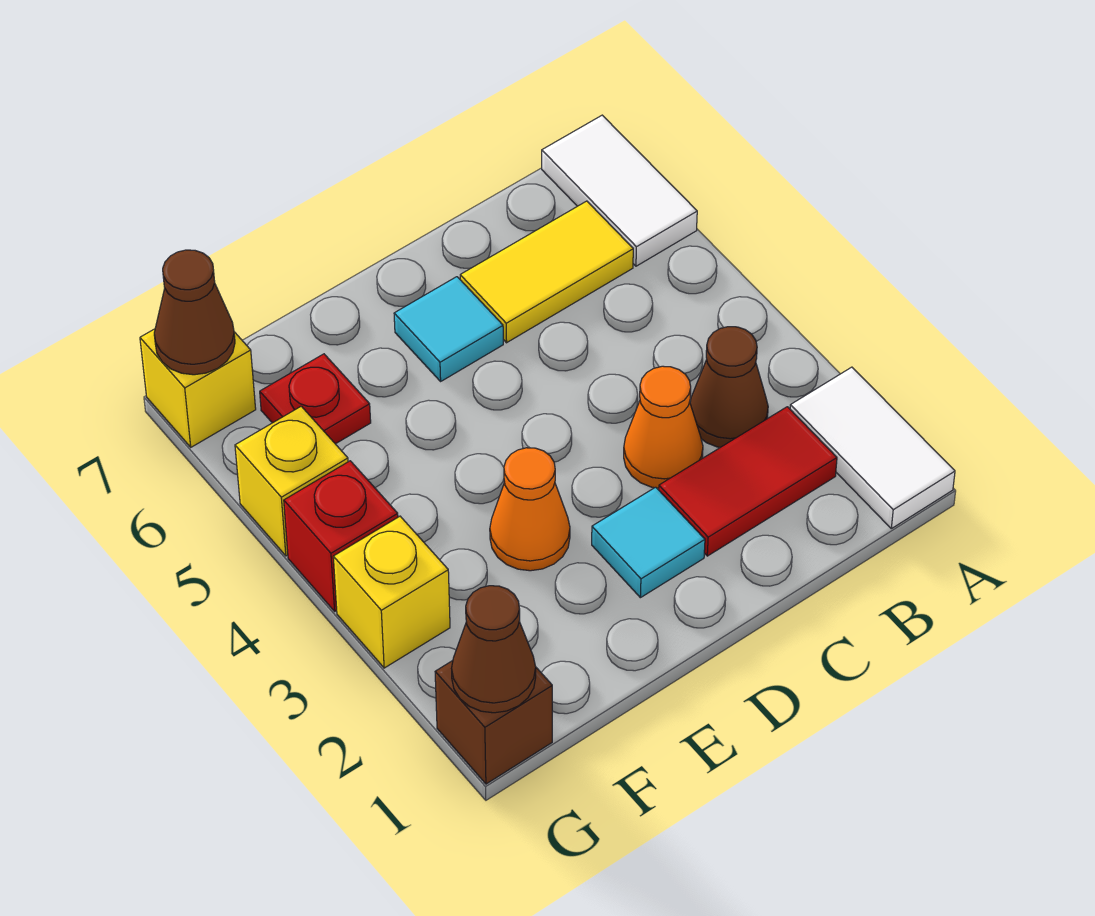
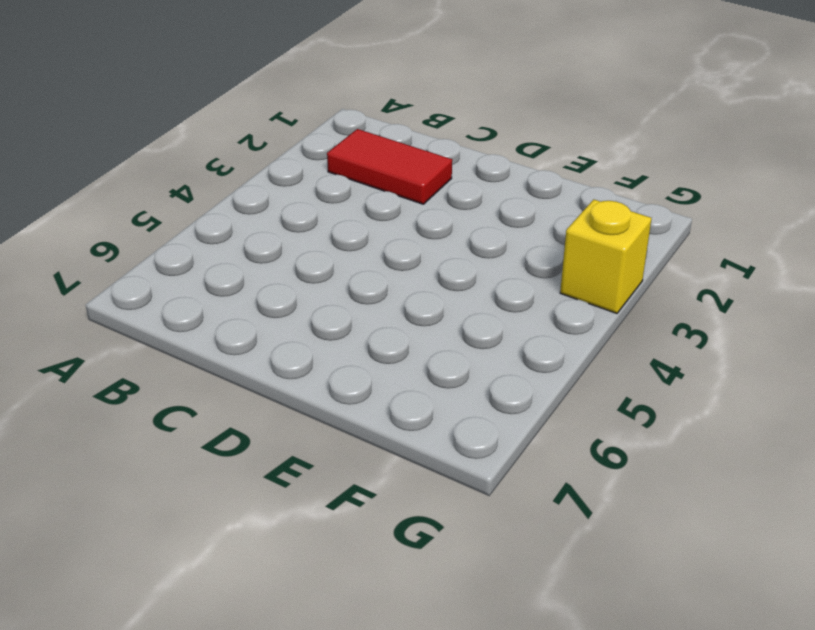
none -> white 1x2 tile [790,367,955,529]
none -> white 1x2 tile [542,115,697,266]
none -> brown 1x1 cone [690,327,768,447]

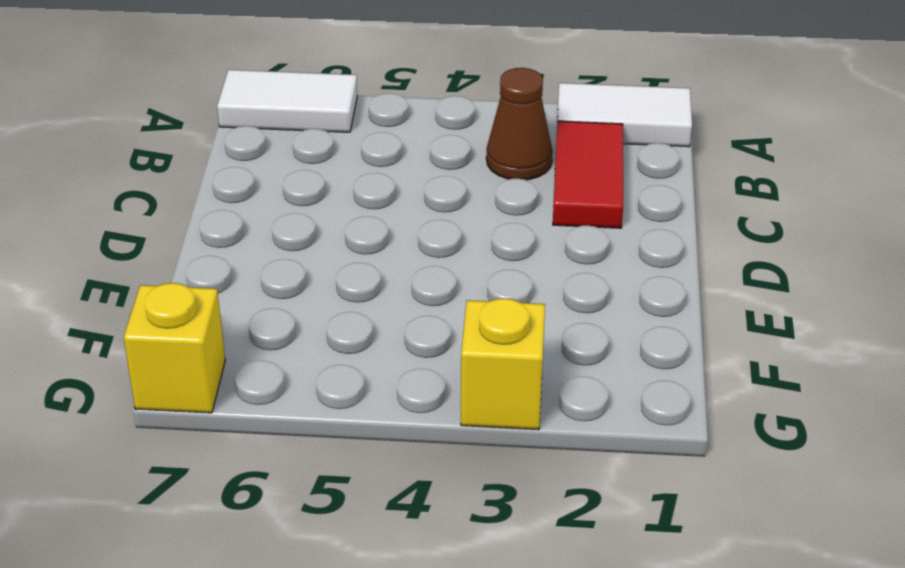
none -> yellow 1x2 tile [460,201,633,343]
none -> orange 1x1 cone [624,366,703,488]
none -> cyan 1x1 tile [592,487,705,598]

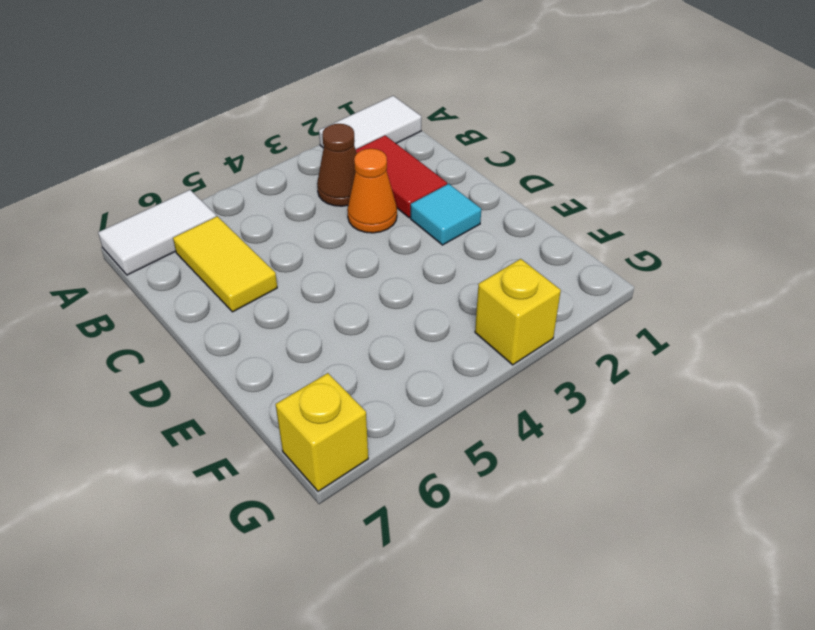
none -> cyan 1x1 tile [394,277,503,381]
none -> orange 1x1 cone [490,448,570,571]
none -> red 1x1 plate [260,354,371,444]

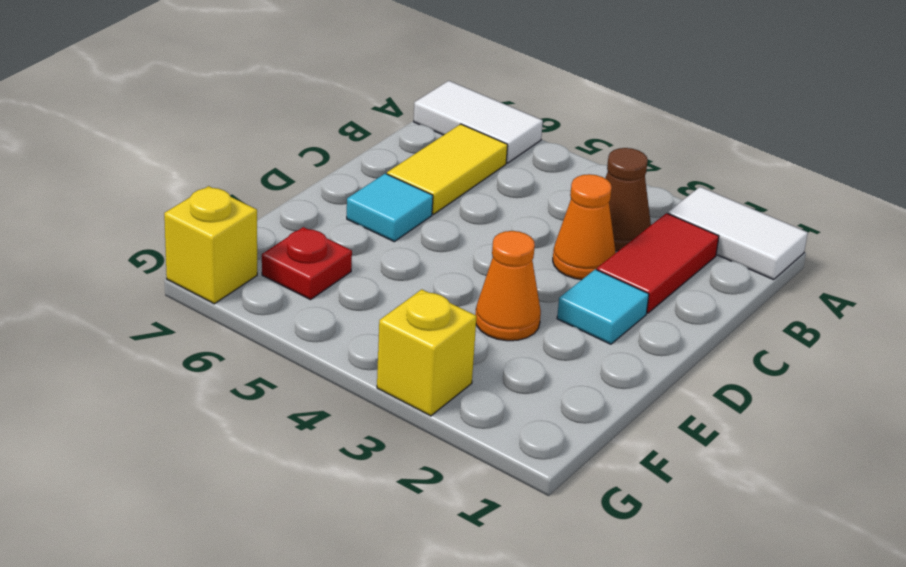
none -> brown 1x1 brick [435,661,552,784]
none -> red 1x1 brick [284,461,398,611]
none -> yellow 1x1 brick [235,406,348,556]

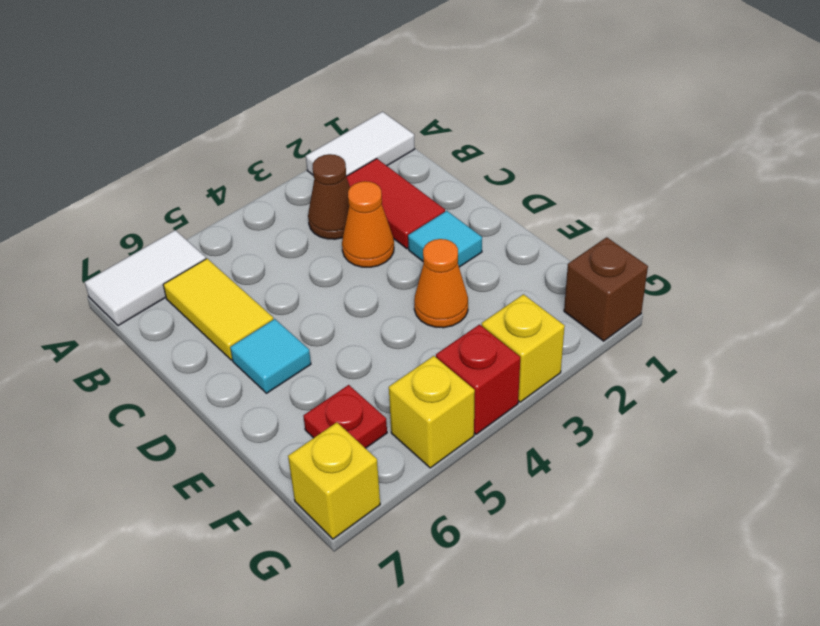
none -> brown 1x1 cone [452,586,536,713]
none -> brown 1x1 cone [154,250,235,375]

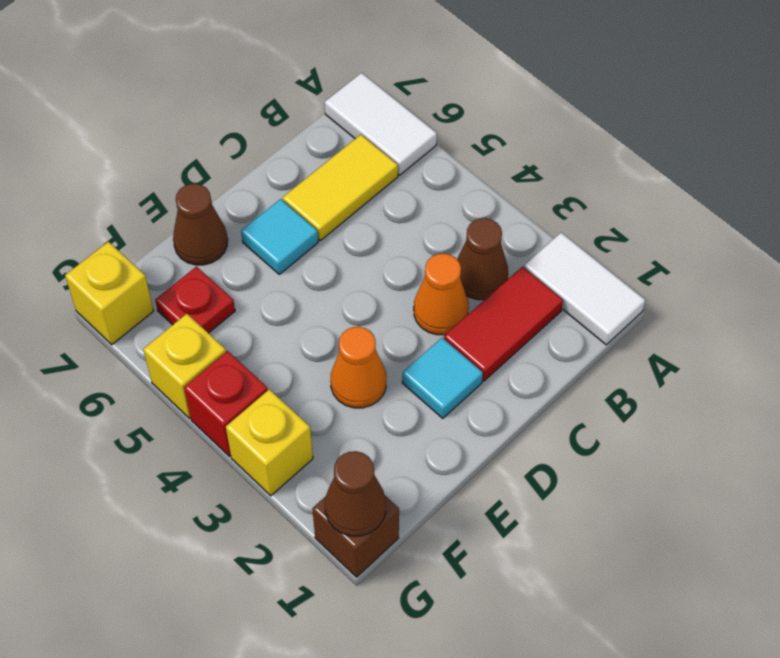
brown 1x1 cone [173,184,228,265] -> brown 1x1 cone moved to [154,250,235,375]

